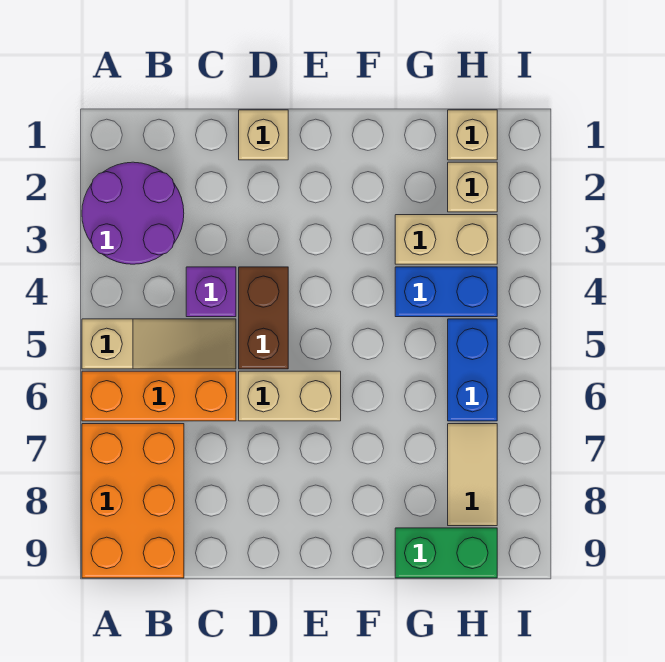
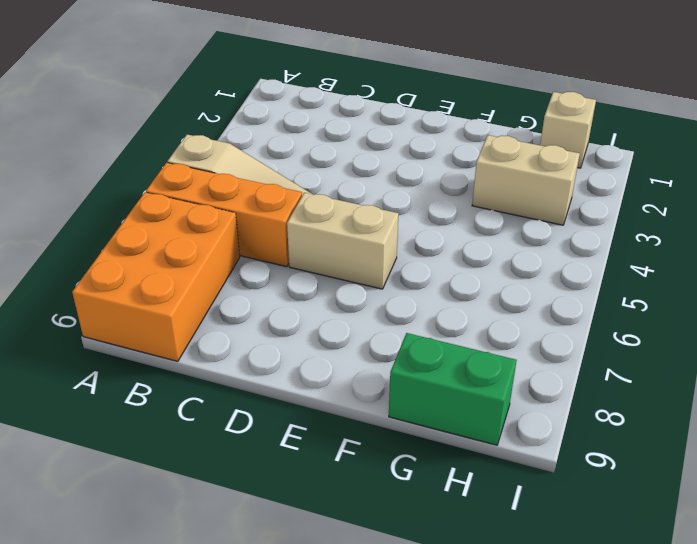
none -> purple 2x2 round brick [82,162,184,264]
none -> purple 1x1 brick [186,267,236,317]
none -> tan 1x1 brick [239,110,288,160]

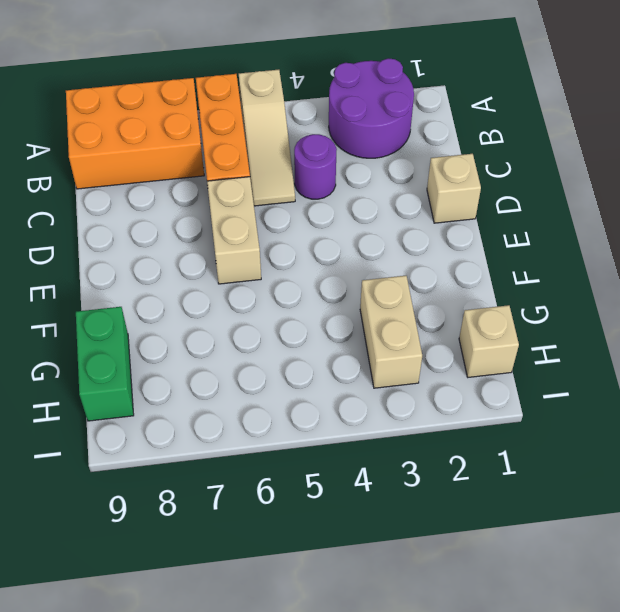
purple 1x1 round brick [294,134,337,199] -> purple 1x1 brick [186,267,236,317]
none -> brown 1x2 brick [239,267,288,369]
none -> blue 1x2 brick [395,267,497,317]
none -> tan 1x1 brick [448,162,497,212]

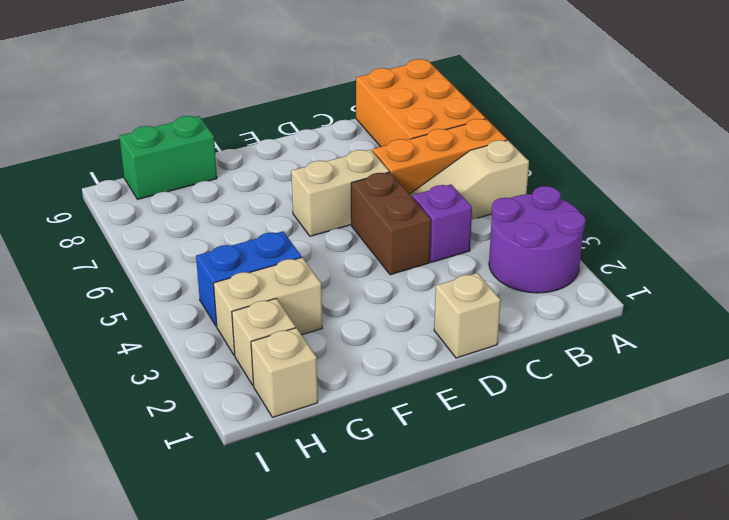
none -> blue 1x2 brick [448,319,497,421]
none -> tan 1x2 tile [448,424,497,526]

